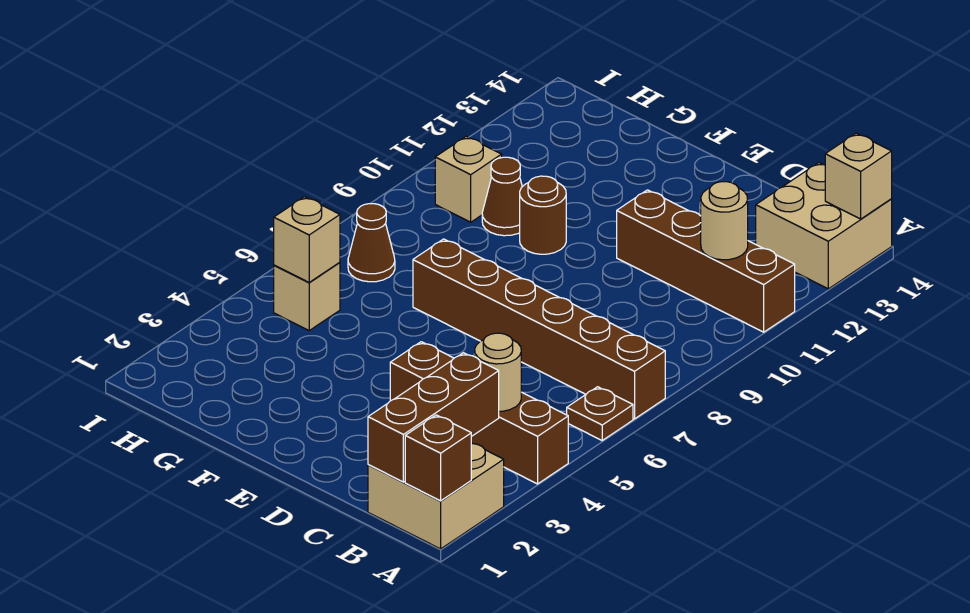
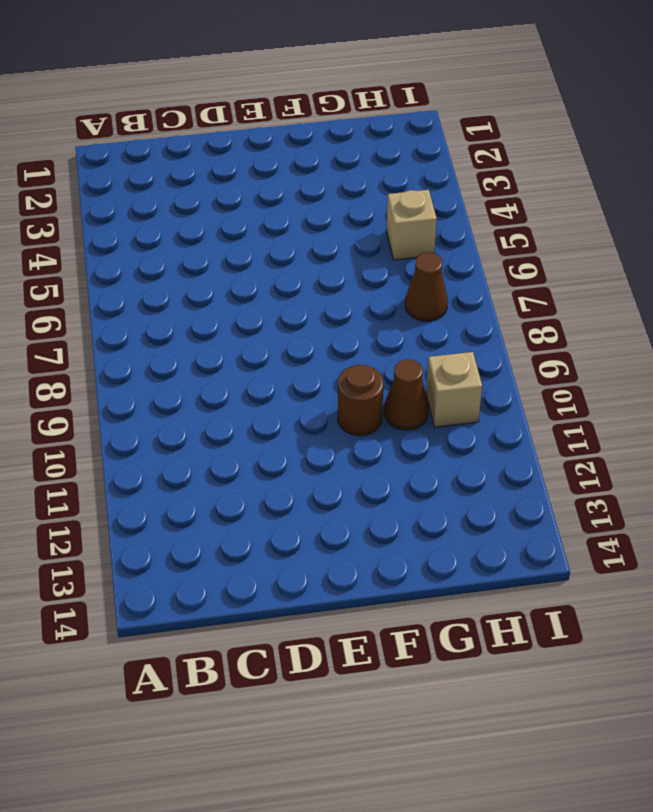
none -> tan 2x2 brick [368,443,504,549]
none -> brown 1x4 brick [390,342,568,484]
none -> brown 1x1 plate [567,387,633,440]

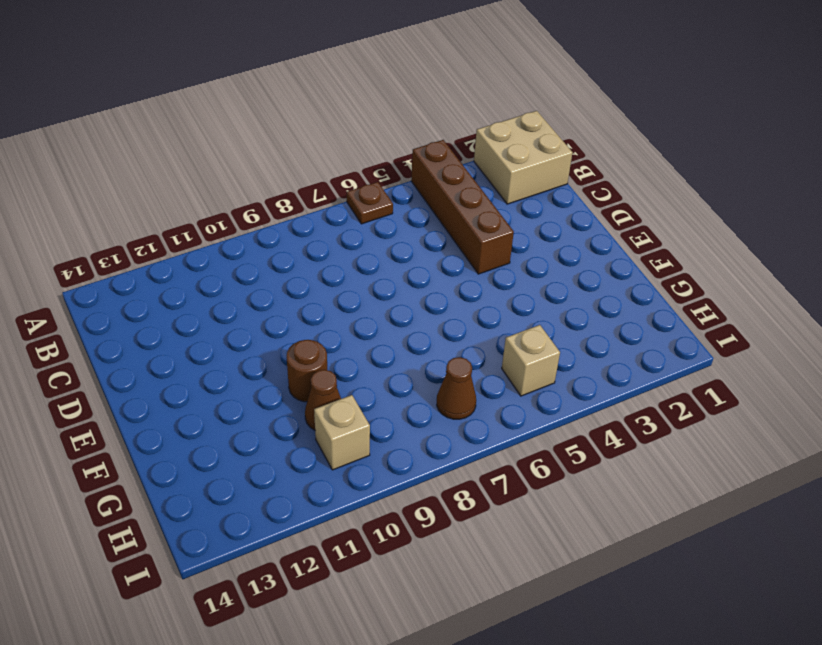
none -> brown 1x6 brick [413,239,665,419]
none -> brown 1x4 brick [617,190,795,332]
none -> tan 2x2 brick [756,163,892,289]

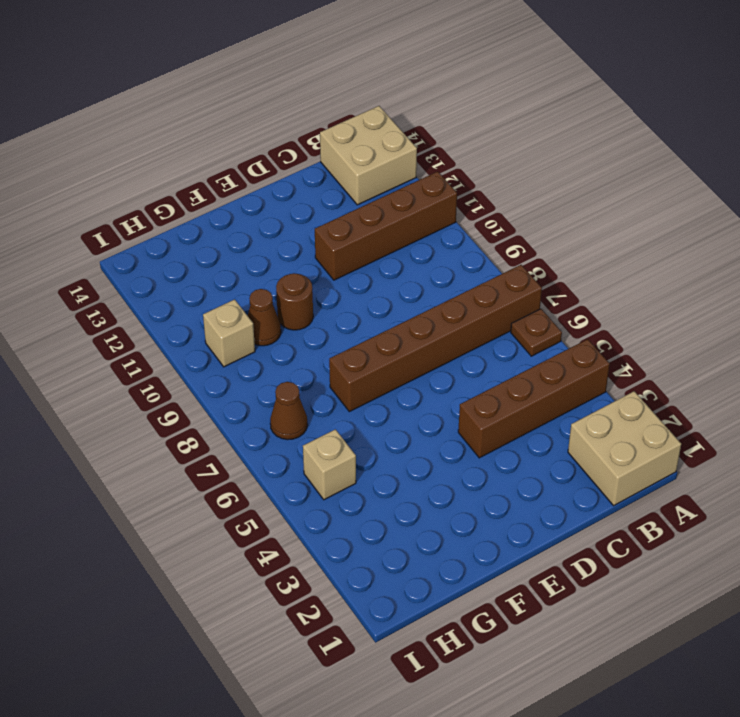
none -> brown 1x1 brick [405,415,471,501]
none -> tan 1x1 brick [825,133,892,219]
none -> brown 1x3 brick [368,353,499,482]

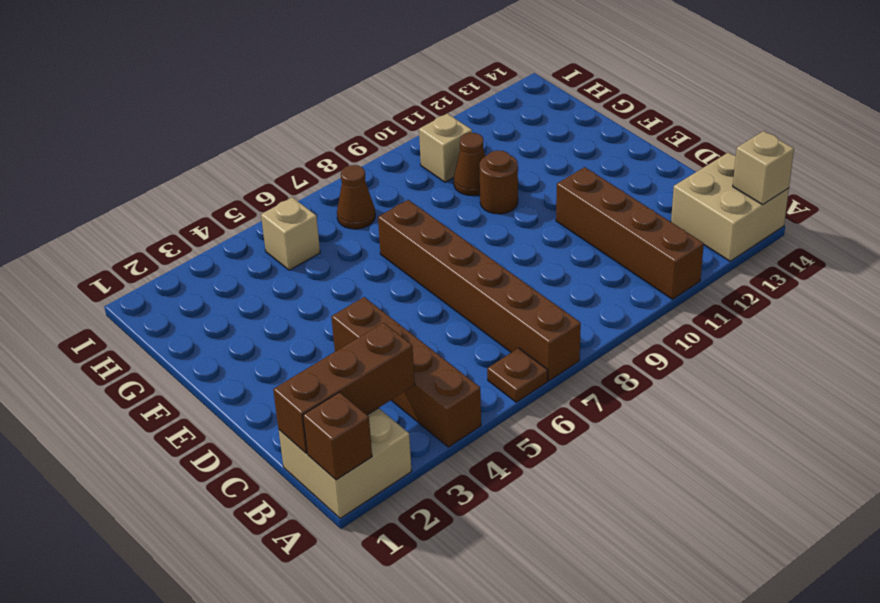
none -> tan 1x1 round brick [475,333,521,411]
none -> tan 1x1 round brick [701,182,748,260]
none -> tan 1x1 brick [274,197,340,283]

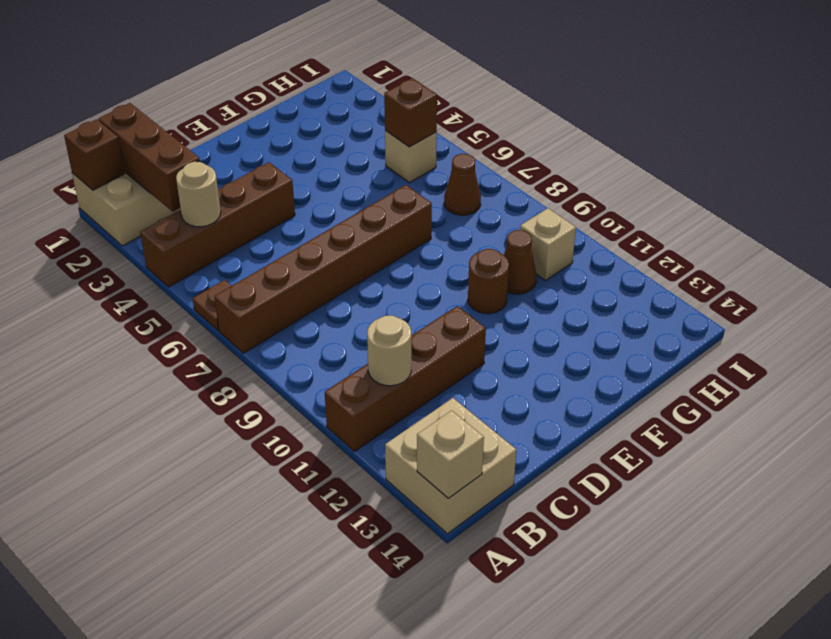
brown 1x1 brick [384,78,437,147] -> tan 1x1 brick [274,197,340,283]

